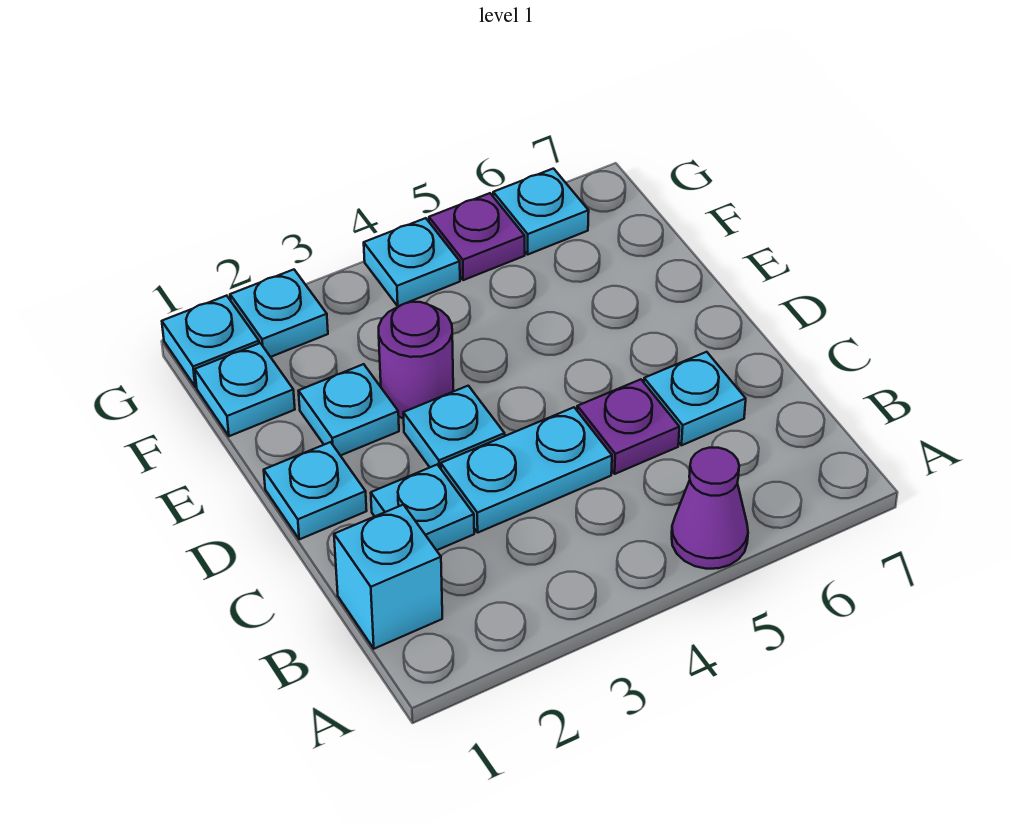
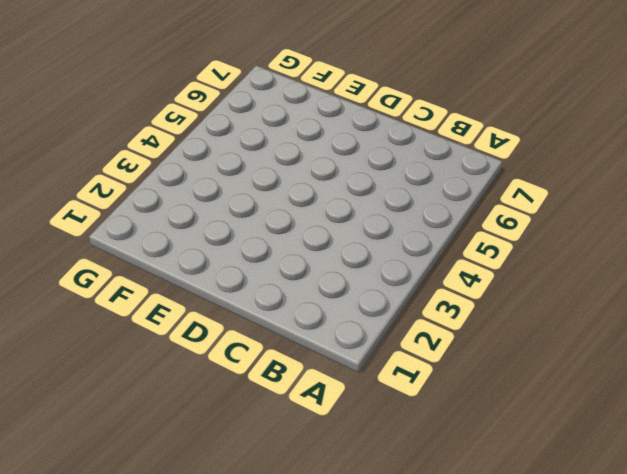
none -> purple 1x1 cone [672,448,748,569]
none -> cyan 1x1 brick [334,505,442,649]
none -> cyan 1x1 plate [371,465,474,550]

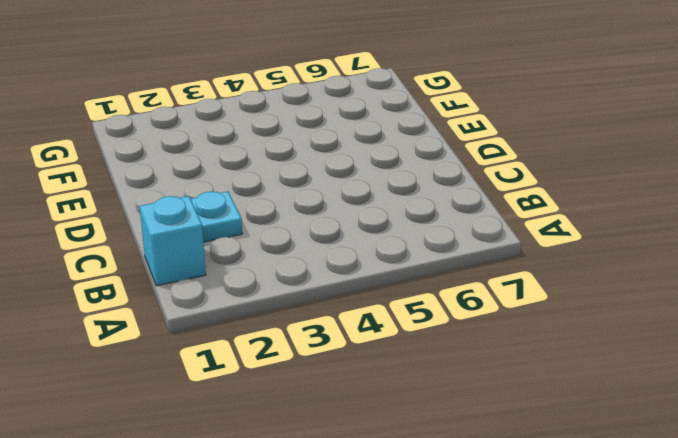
none -> purple 1x1 cone [672,448,748,569]
none -> cyan 1x2 plate [441,407,612,532]
none -> purple 1x1 plate [577,379,679,474]

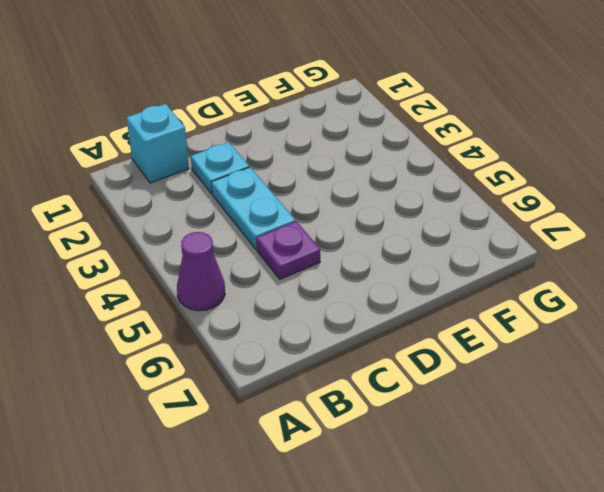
none -> cyan 1x1 plate [644,352,746,445]
none -> cyan 1x1 plate [264,442,367,539]
none -> cyan 1x1 plate [403,386,505,469]

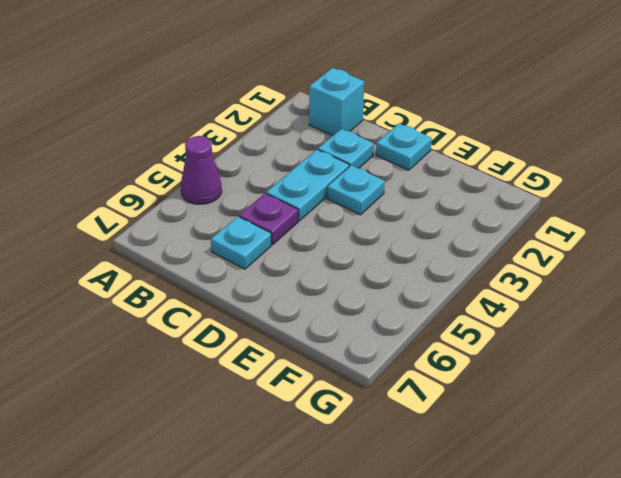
none -> cyan 1x1 plate [299,364,399,456]
none -> purple 1x1 round brick [379,302,453,418]
none -> cyan 1x1 plate [195,343,295,436]

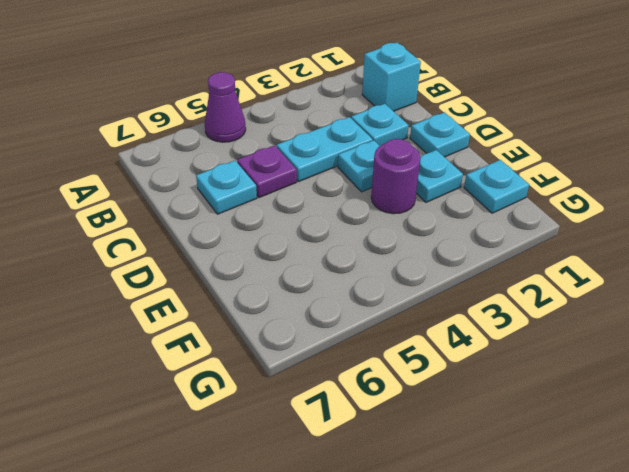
none -> cyan 1x1 plate [162,296,259,387]
none -> cyan 1x1 plate [230,270,328,357]
none -> cyan 1x1 plate [364,218,460,306]

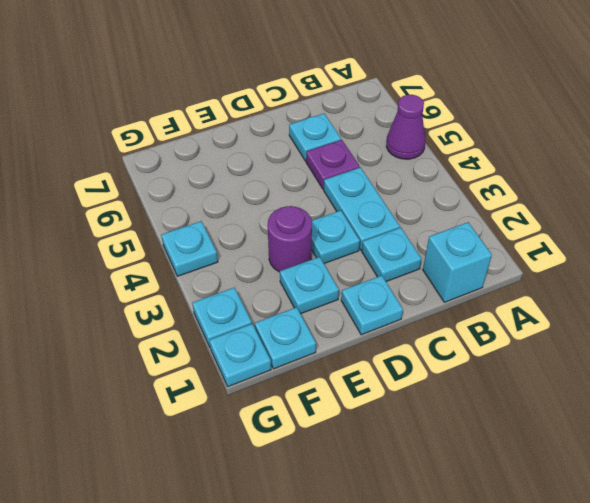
none -> purple 1x1 plate [429,193,525,280]
none -> cyan 1x1 plate [493,169,589,254]

